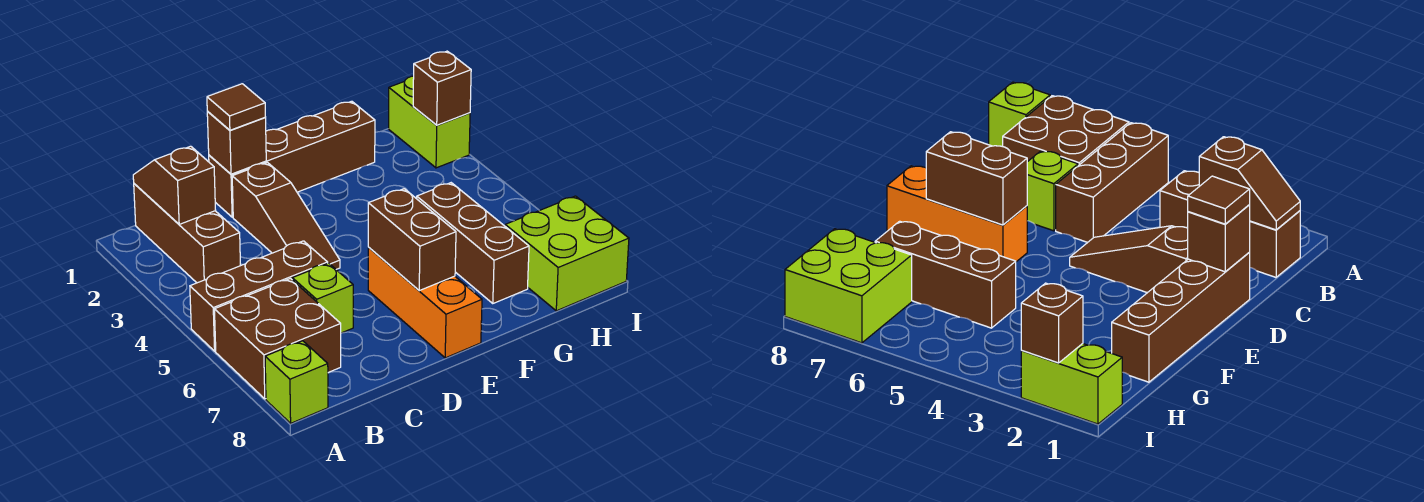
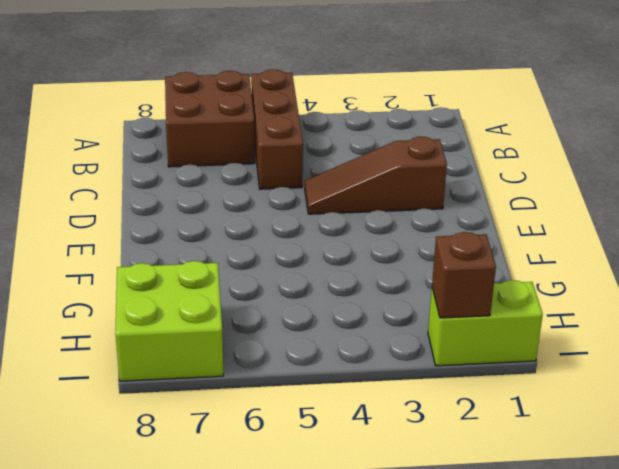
none -> lime 1x1 brick [265,341,328,423]
none -> brown 1x3 brick [134,184,240,283]
none -> lime 1x1 brick [292,263,353,333]

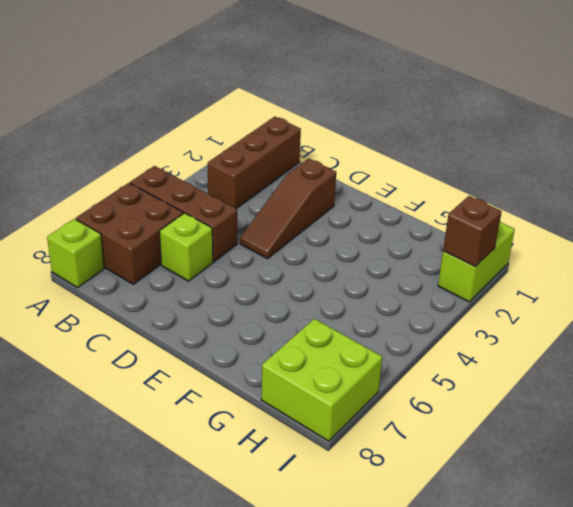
none -> brown 1x4 brick [209,101,375,217]
none -> orange 1x3 brick [368,247,482,358]
none -> brown 1x3 brick [417,183,529,303]

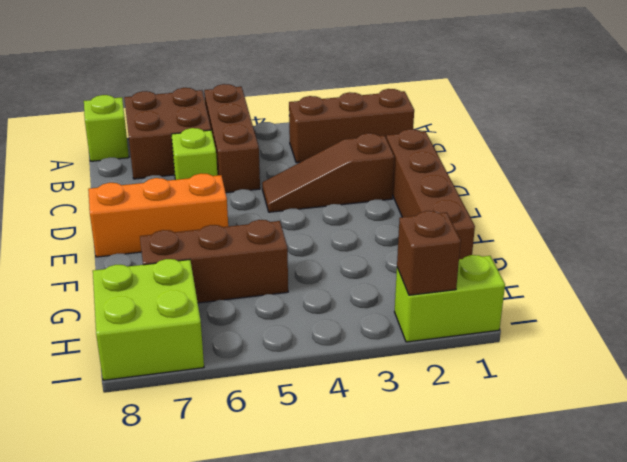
none -> brown 1x2 slope [133,146,216,224]
none -> brown 1x1 brick [207,112,266,174]
none -> brown 1x2 brick [368,189,456,291]

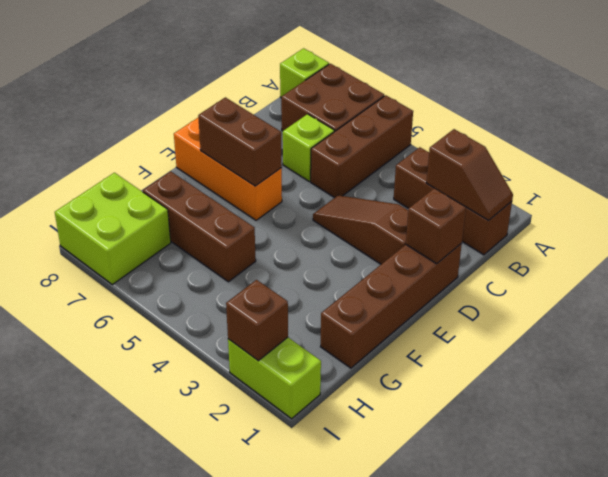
none -> brown 1x1 tile [207,84,265,130]

